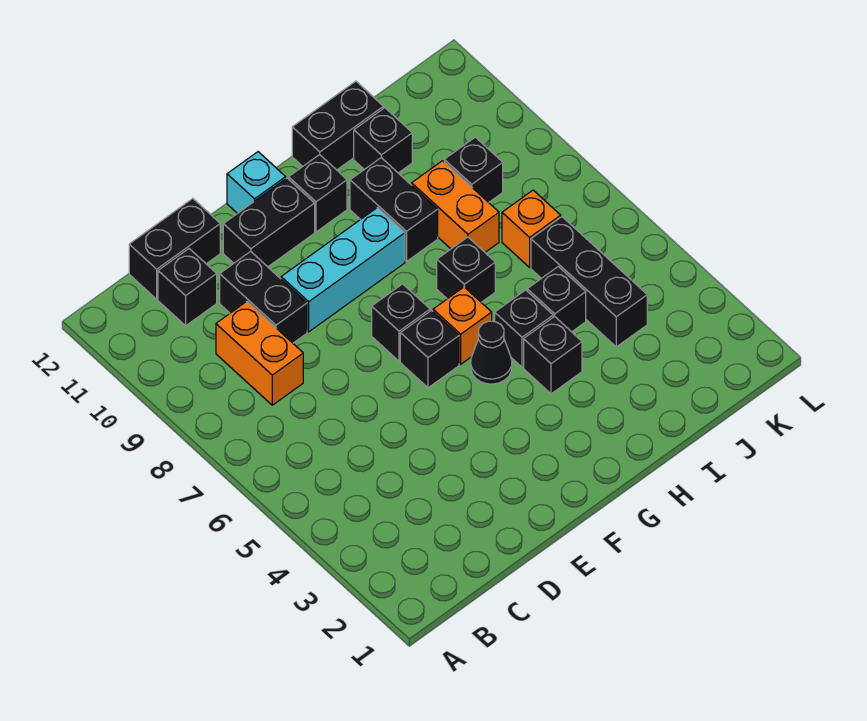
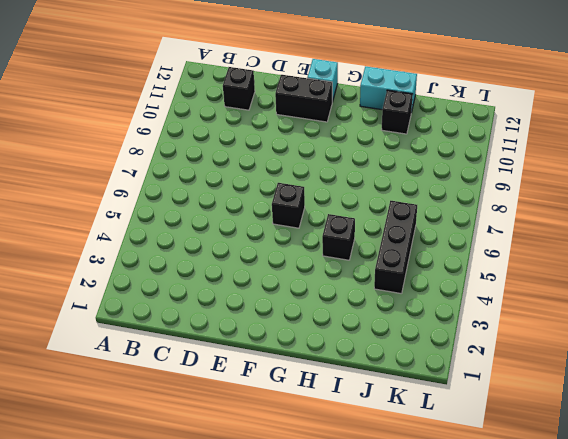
cyan 1x2 brick [360,67,417,113] -> black 1x2 brick [292,81,383,170]
none -> orange 1x2 brick [216,302,303,405]
none -> black 1x2 brick [129,199,220,299]
none -> black 1x2 brick [220,251,307,343]

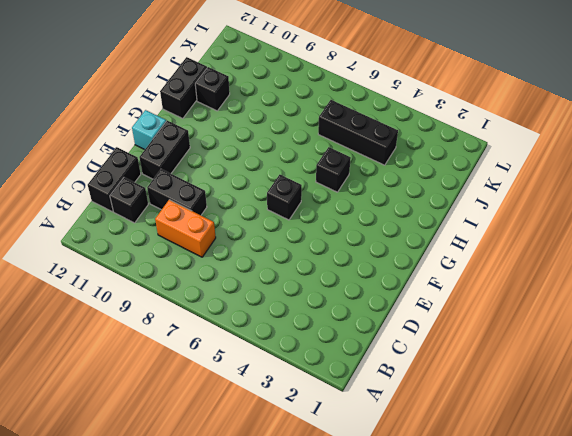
none -> cyan 1x3 brick [281,208,405,332]
none -> black 1x1 brick [372,284,430,361]
none -> black 1x1 cone [471,321,512,384]

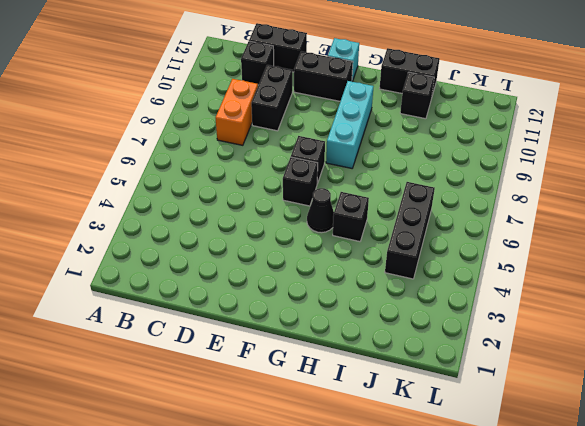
cyan 1x3 brick [326,81,374,168] -> cyan 1x3 brick turned to [281,208,405,332]
none -> orange 1x1 brick [433,287,492,364]
none -> black 1x1 brick [289,155,347,232]
none -> black 1x1 brick [524,316,582,394]

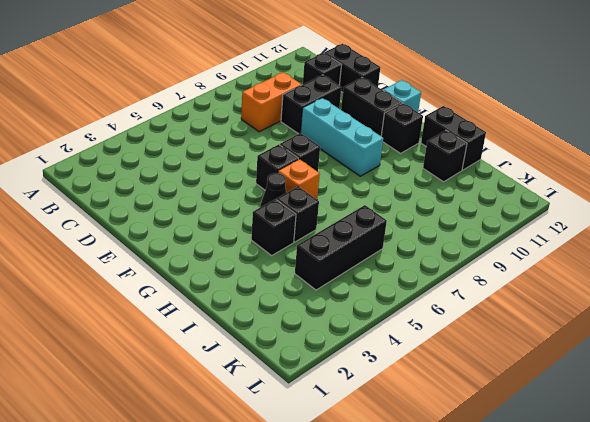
none -> black 1x1 brick [437,237,495,302]
none -> black 1x2 brick [350,158,438,261]
none -> black 1x1 brick [527,267,586,332]

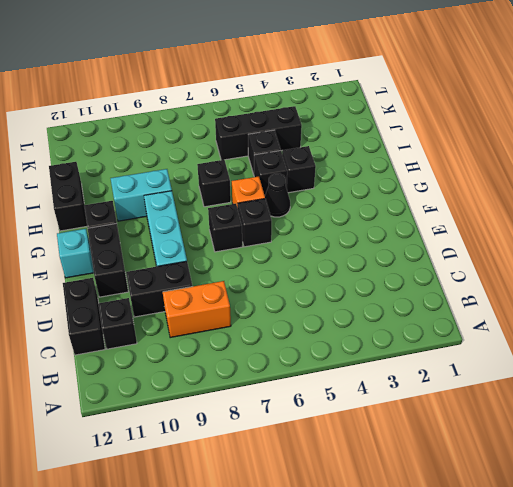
cyan 1x2 brick [111,169,172,221] -> black 1x2 brick [350,158,438,261]
none -> orange 1x2 brick [412,161,499,252]
none -> black 1x1 brick [354,108,412,173]
none -> orange 1x1 brick [502,190,561,267]

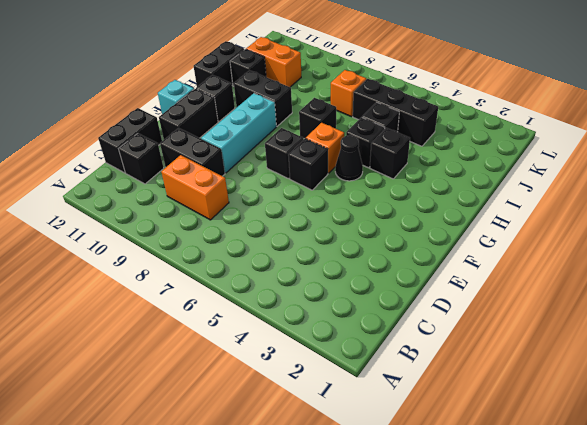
orange 1x2 brick [246,37,301,87] -> orange 1x2 brick moved to [412,161,499,252]
none -> black 1x1 brick [444,137,503,202]

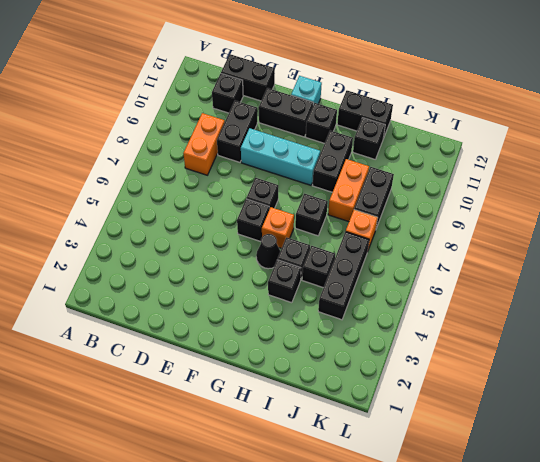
black 1x2 brick [354,167,394,229] -> black 1x1 brick [444,137,503,202]

